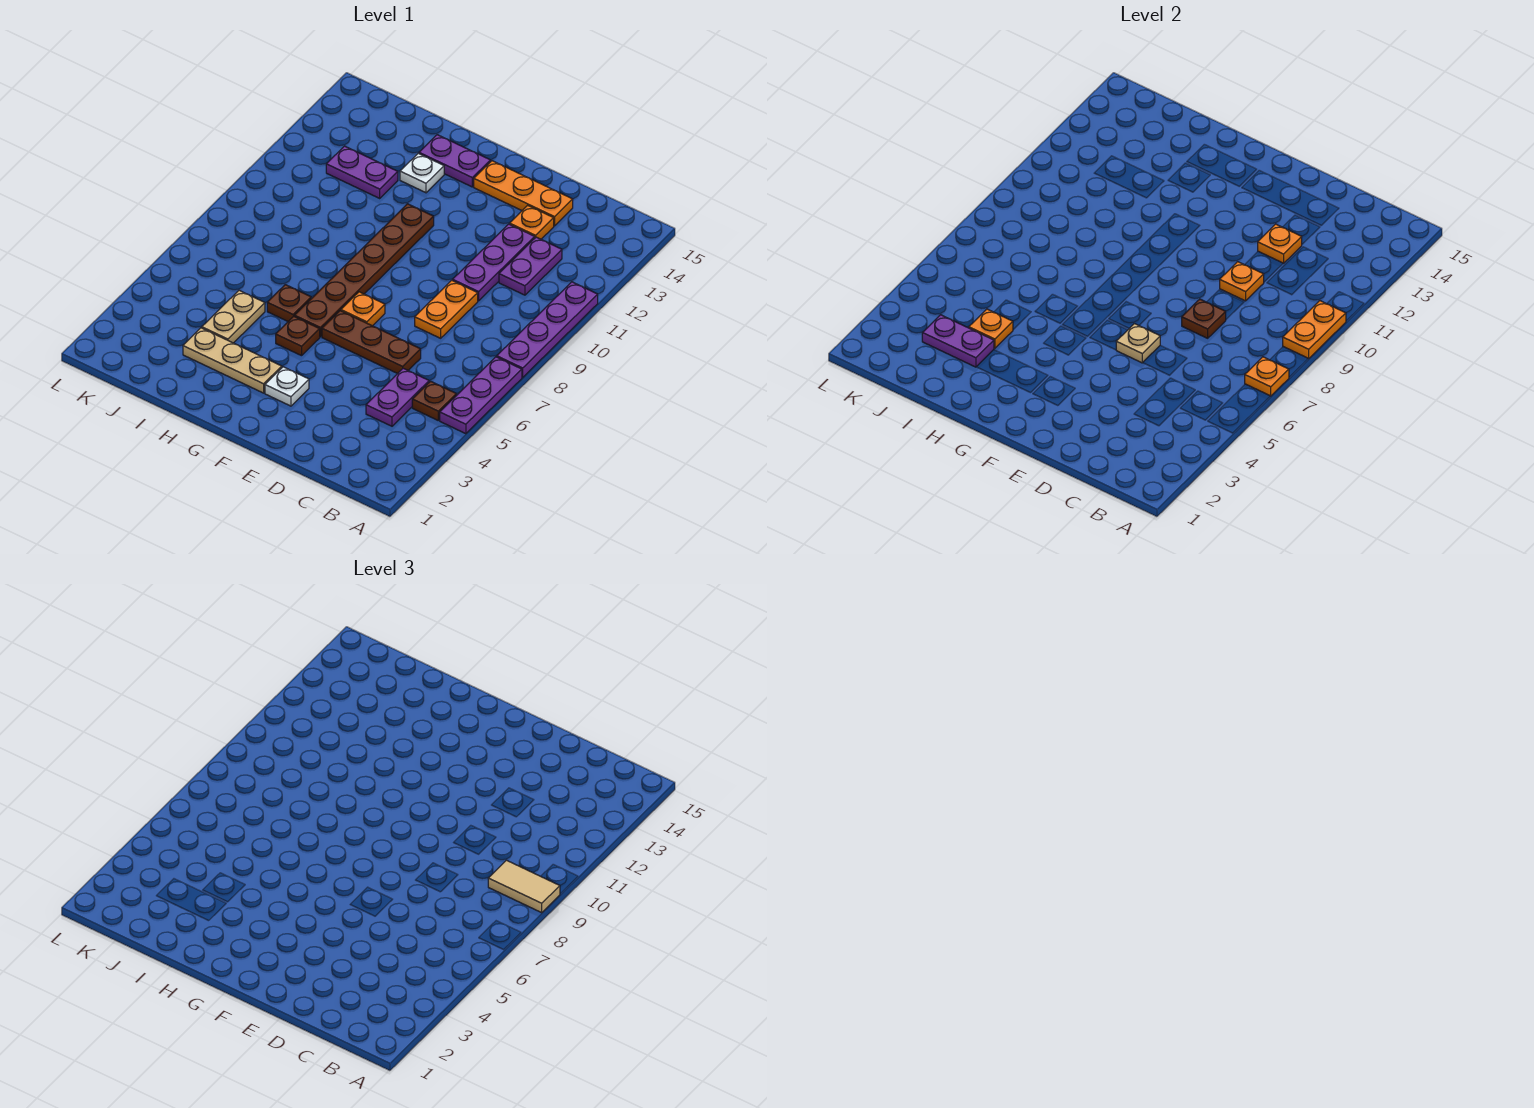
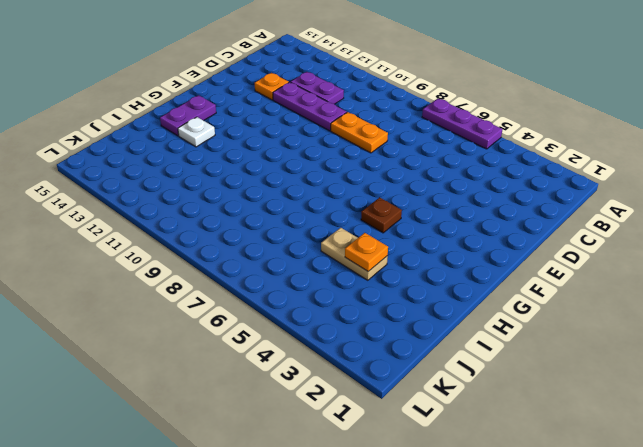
none -> purple 1x4 plate [497,282,598,377]
none -> brown 1x1 plate [412,381,457,420]
none -> purple 1x2 plate [366,368,429,426]

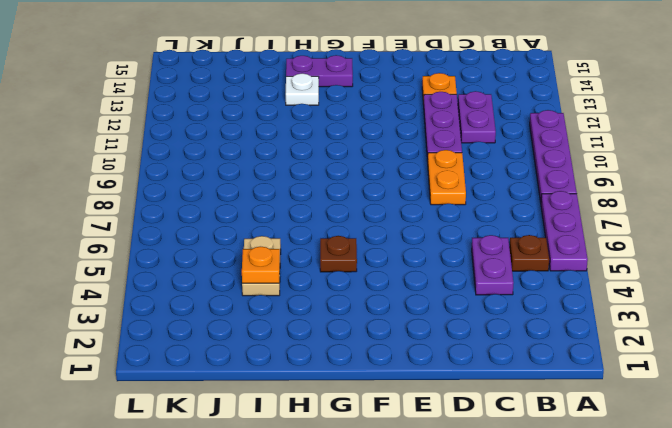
none -> brown 1x3 plate [322,311,421,374]
none -> orange 1x3 plate [474,161,573,226]
none -> white 1x1 plate [265,367,309,406]

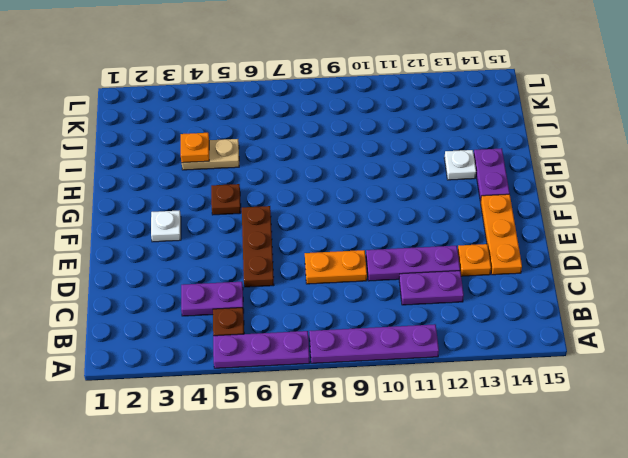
none -> orange 1x1 plate [341,292,385,326]
none -> tan 1x3 plate [183,328,282,393]
none -> brown 1x6 plate [295,204,434,337]

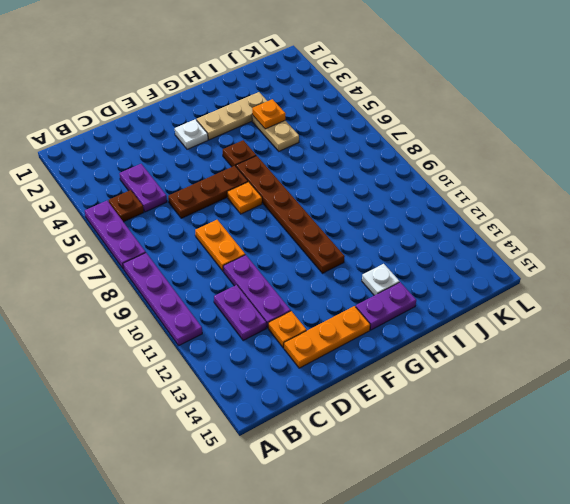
none -> brown 1x1 plate [267,285,311,321]
none -> purple 1x2 plate [326,146,398,198]
none -> orange 1x1 plate [1245,357,1289,396]

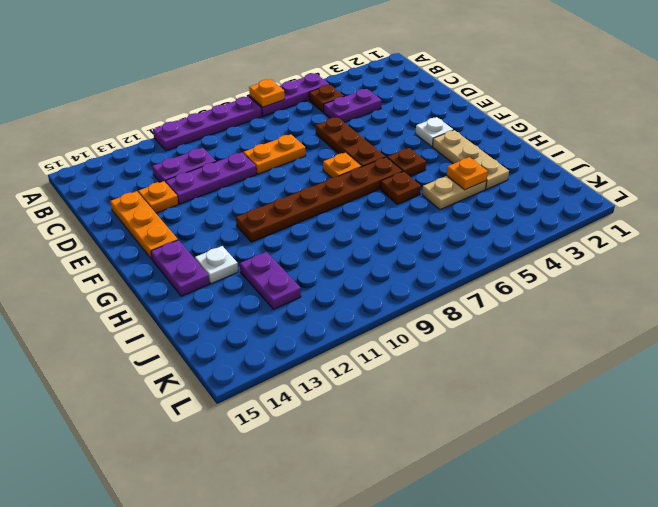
none -> orange 1x2 plate [1283,301,1346,359]
none -> brown 1x1 plate [1182,299,1226,338]
none -> orange 1x1 plate [1220,262,1264,301]

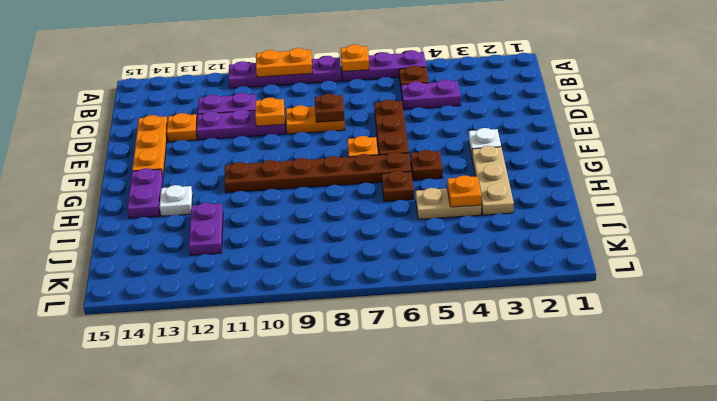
none -> orange 1x1 plate [1258,224,1302,263]
none -> tan 1x1 plate [1116,324,1160,363]
none -> purple 1x2 plate [922,315,994,367]

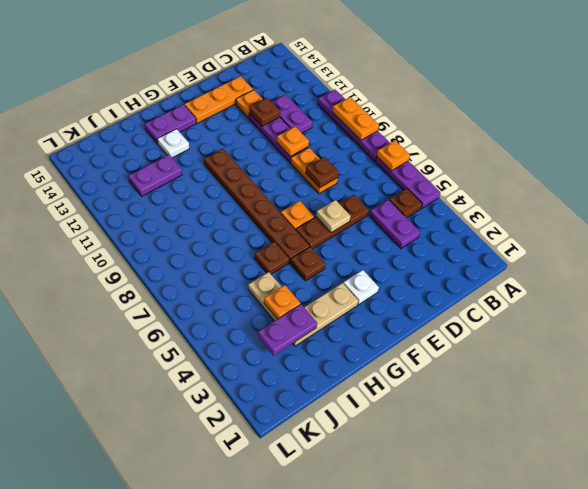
brown 1x1 plate [249,98,280,126] -> orange 1x1 plate [1258,224,1302,263]
none -> tan 1x2 tile [488,860,560,913]

